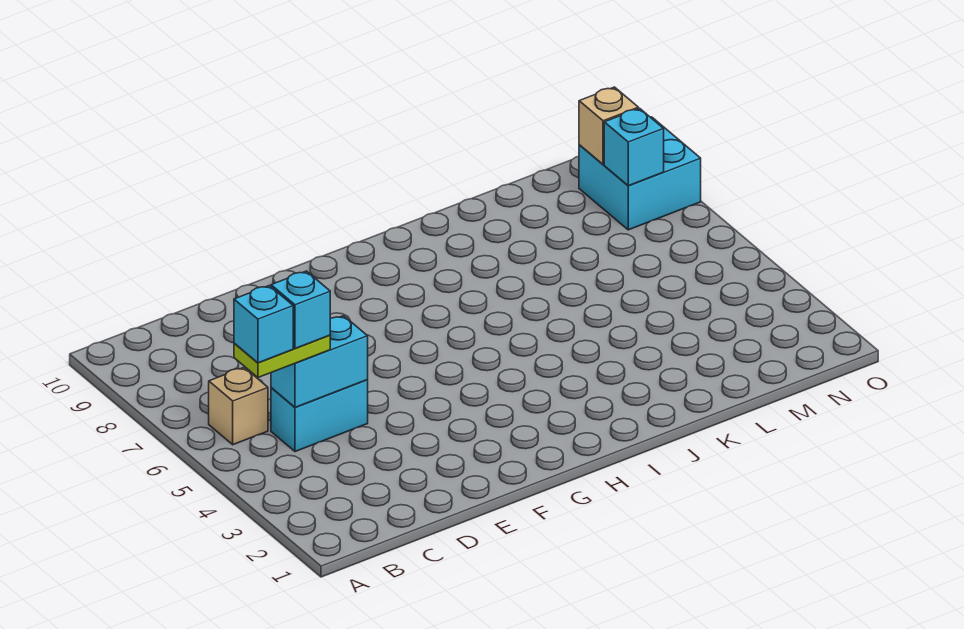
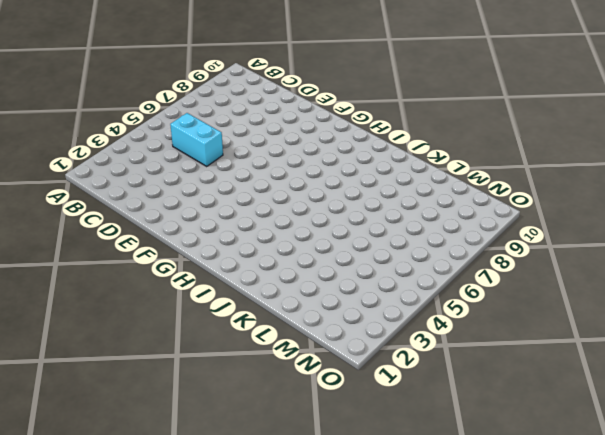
none -> tan 1x1 brick [209,368,268,445]
none -> cyan 2x2 brick [579,117,701,230]

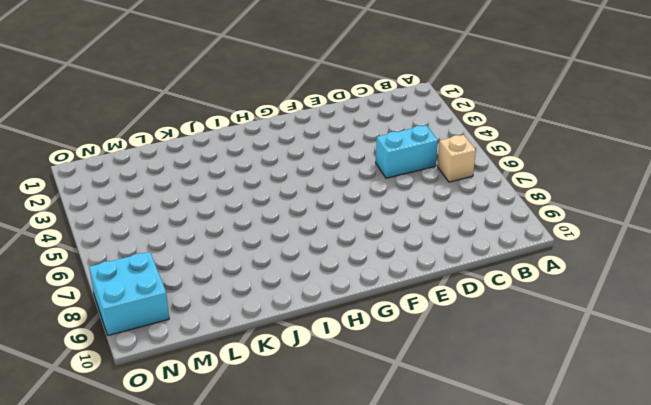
none -> cyan 1x2 brick [271,316,368,408]
none -> cyan 1x1 brick [604,108,664,186]

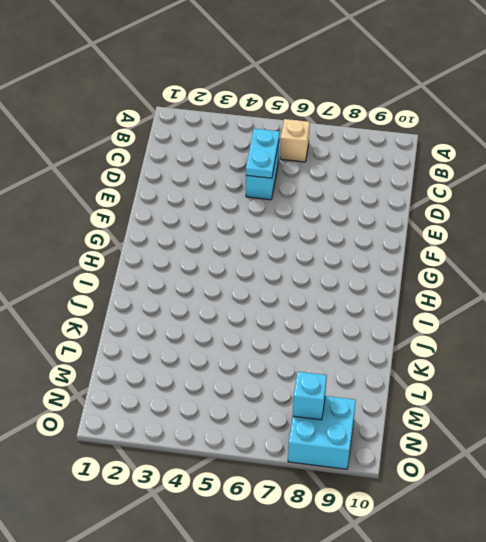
cyan 1x2 plate [246,129,279,178] -> cyan 1x2 brick [271,316,368,408]
none -> tan 1x1 brick [579,87,638,164]
none -> lime 1x2 plate [234,335,330,378]

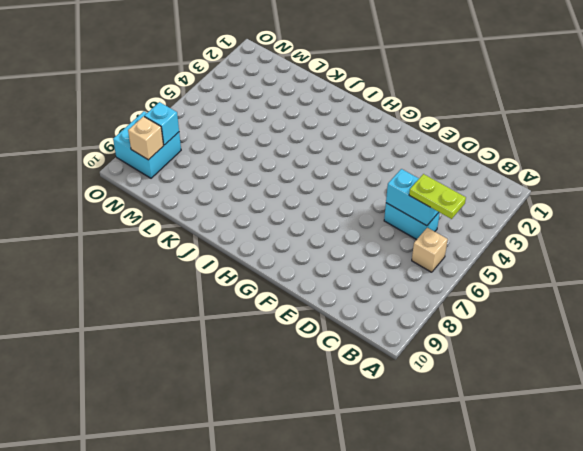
none -> cyan 1x1 brick [234,286,293,363]
none -> cyan 1x1 brick [271,271,330,348]

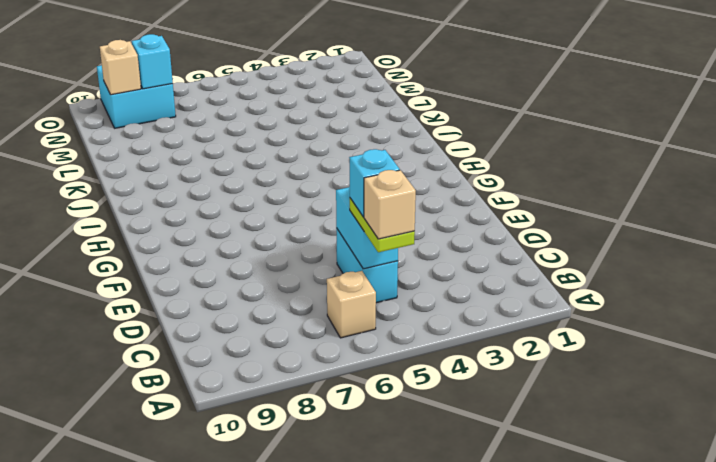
tan 1x1 brick [364,170,416,239] -> cyan 1x1 brick [234,286,293,363]

